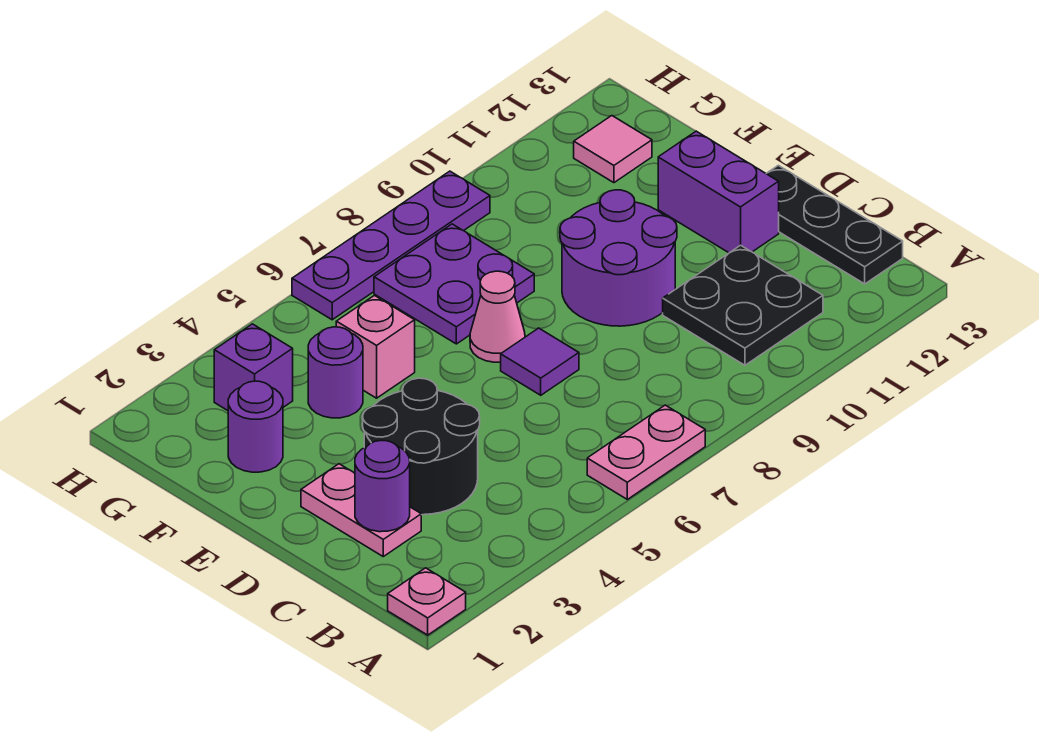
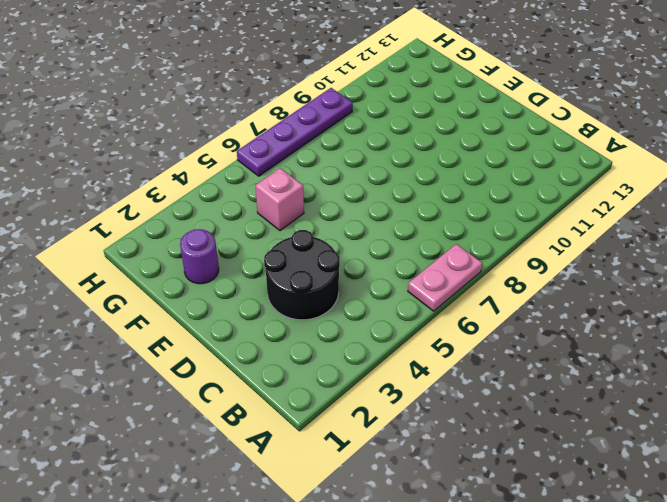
none -> pink 1x1 plate [388,568,466,635]
none -> black 2x2 plate [663,245,823,365]
none -> black 1x3 plate [766,165,903,284]

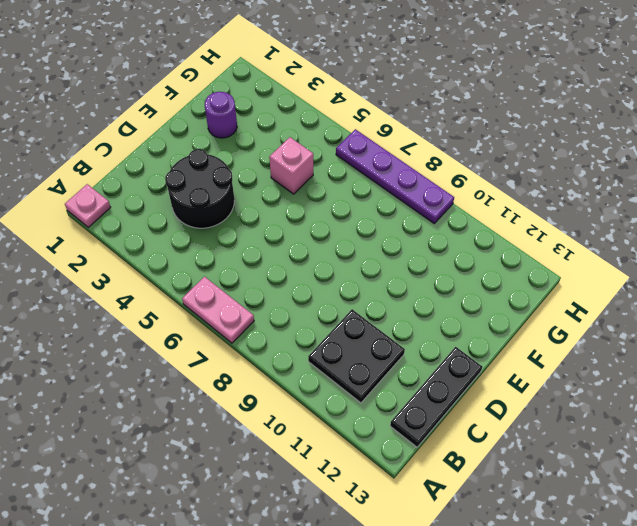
none -> pink 1x2 plate [301,464,421,556]
none -> purple 1x1 tile [501,328,579,395]
none -> purple 2x2 round brick [560,190,677,326]

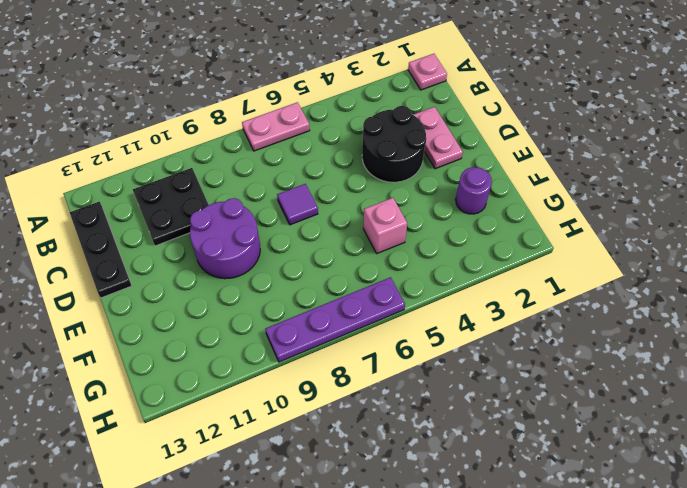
none -> purple 1x2 brick [658,131,779,253]
none -> pink 1x1 cone [470,271,525,362]
none -> purple 1x1 round brick [308,327,363,418]

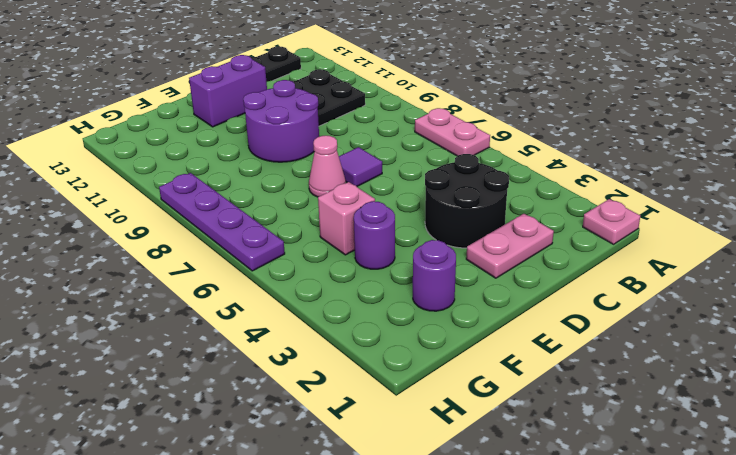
none -> purple 2x2 plate [374,224,534,344]
none -> purple 1x1 brick [214,324,293,411]
none -> pink 1x1 tile [574,116,652,183]

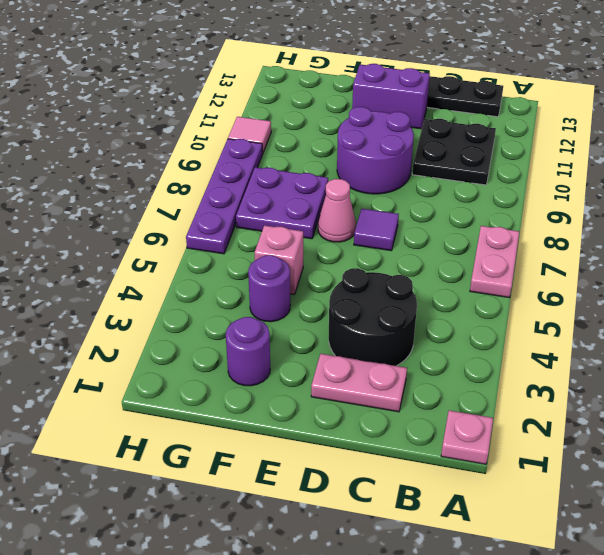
pink 1x1 tile [228,117,271,154] -> pink 1x1 tile moved to [574,116,652,183]
none -> purple 1x1 brick [214,324,293,411]
none -> purple 1x1 round brick [355,441,410,532]

